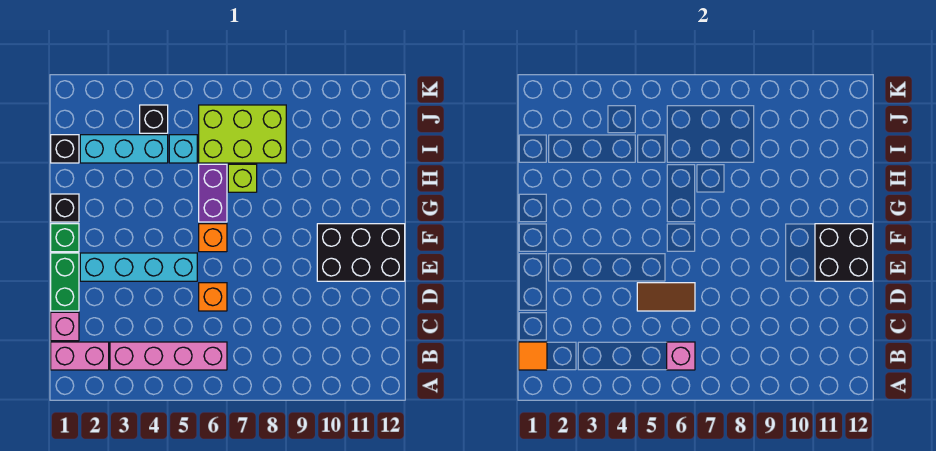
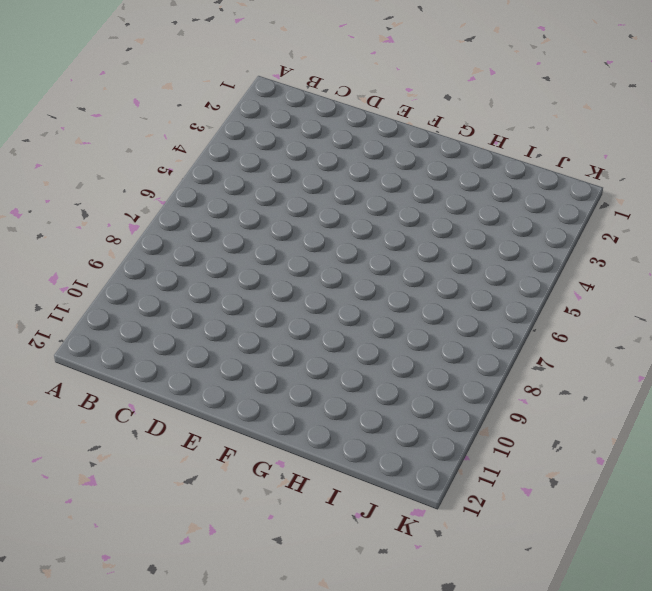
none -> pink 1x2 brick [51,342,109,370]
none -> pink 1x4 brick [110,342,227,370]
none -> pink 1x1 brick [51,312,79,341]

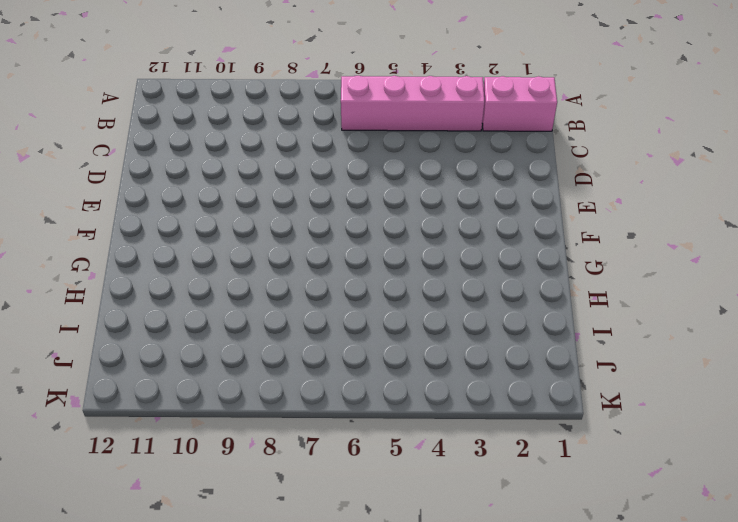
none -> pink 1x1 brick [51,312,79,341]
none -> green 1x2 brick [51,253,79,311]
none -> orange 1x1 brick [199,283,227,311]

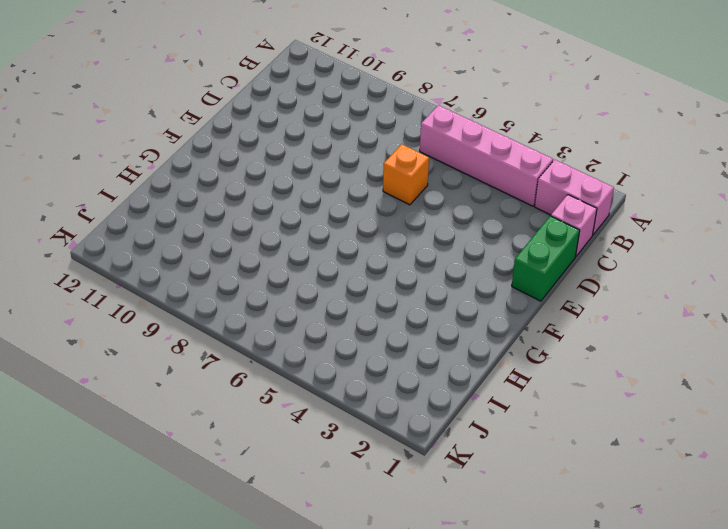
none -> cyan 1x4 brick [80,253,197,281]
none -> black 2x3 brick [317,224,405,281]
none -> green 1x1 brick [51,224,79,252]

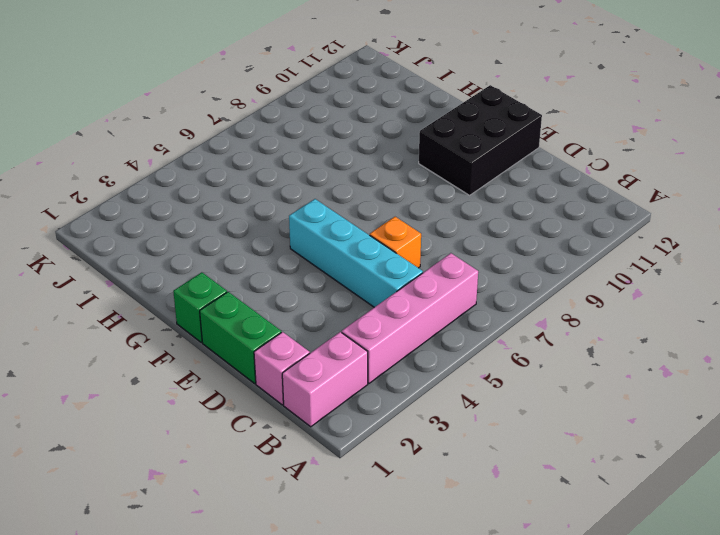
cyan 1x4 brick [289,199,423,307] -> cyan 1x4 brick turned to [80,253,197,281]
none -> orange 1x1 brick [199,224,227,252]
none -> black 1x1 brick [51,194,79,222]
none -> purple 1x2 brick [199,164,227,222]

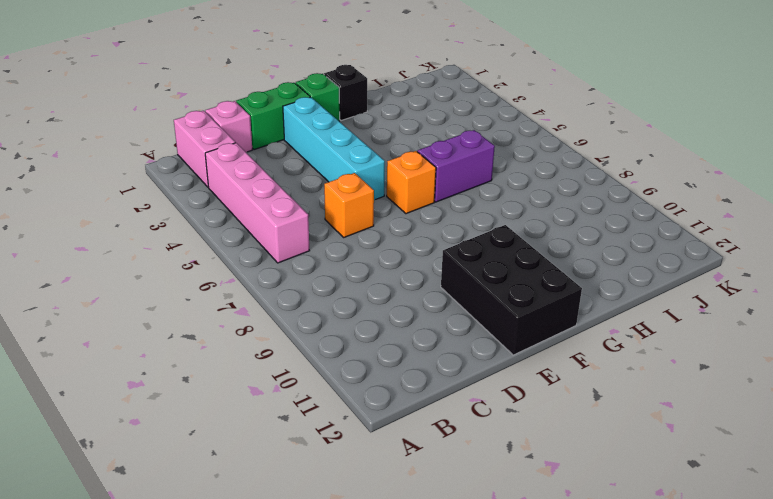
none -> lime 1x1 brick [228,164,257,192]
none -> black 1x1 brick [51,135,79,163]
none -> cyan 1x3 brick [80,135,168,163]

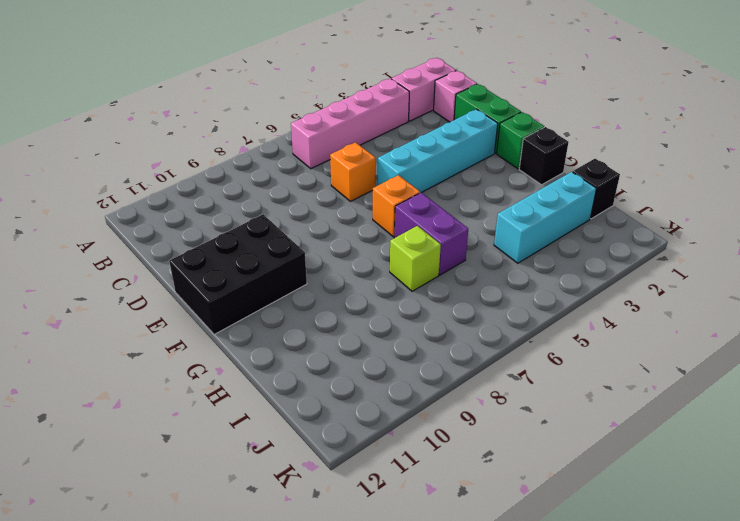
none -> cyan 1x1 brick [169,135,197,163]
none -> lime 2x3 brick [199,105,286,163]
none -> black 1x1 brick [140,105,168,133]

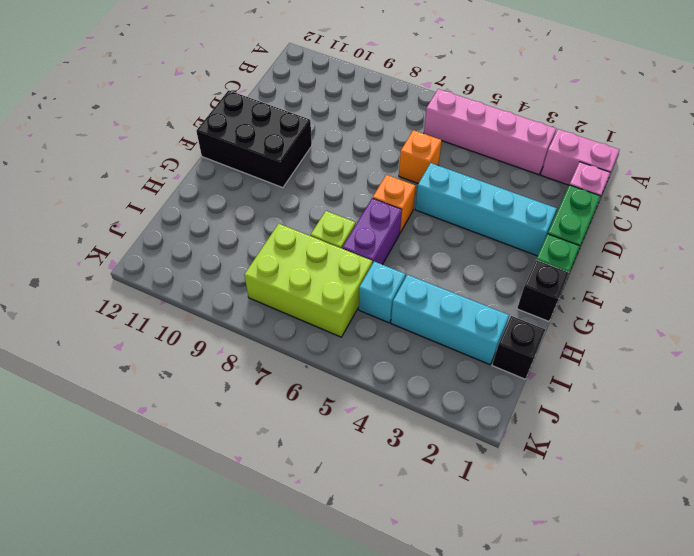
none -> black 1x1 brick [140,105,168,133]
none -> orange 1x1 tile [519,342,547,370]
none -> pink 1x1 brick [667,342,695,370]

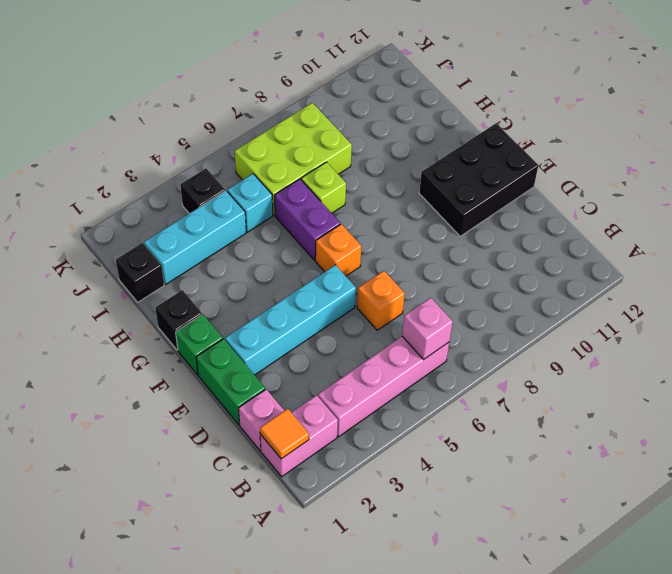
none -> brown 1x2 tile [637,283,695,311]
none -> black 2x2 brick [815,224,873,281]

